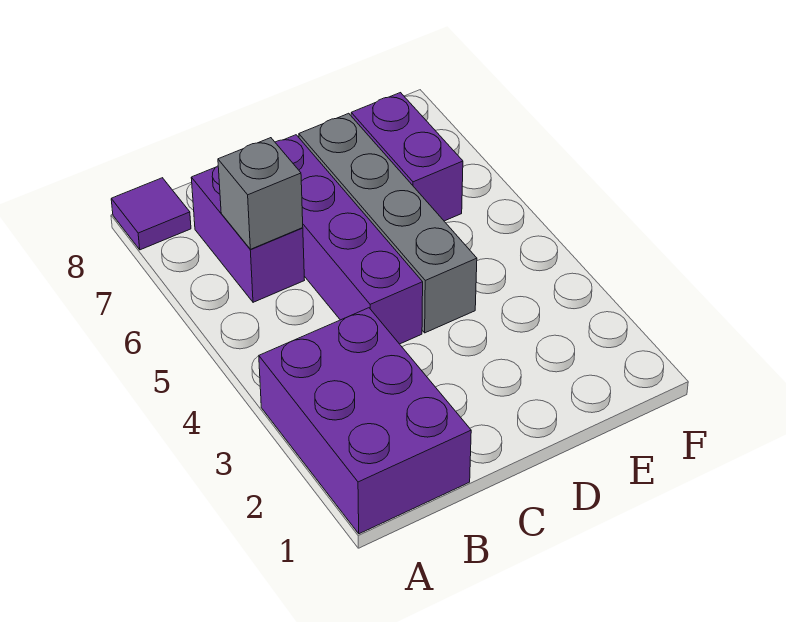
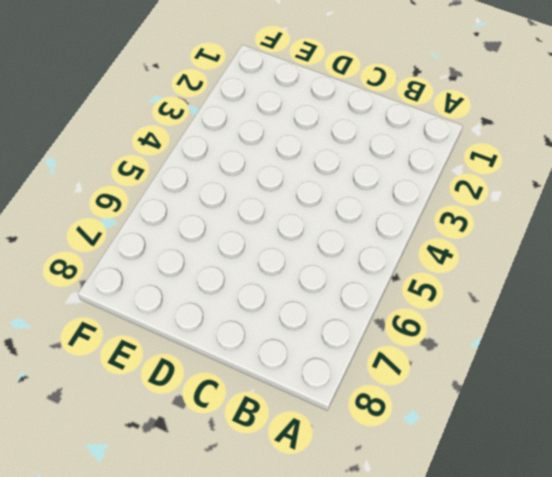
none -> purple 2x3 brick [259,308,471,534]
none -> purple 1x1 tile [111,178,191,250]

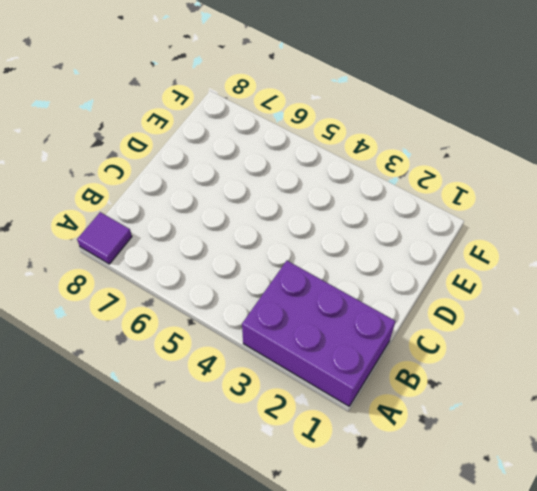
none -> purple 1x2 brick [191,166,304,302]
none -> purple 1x4 brick [275,135,423,344]

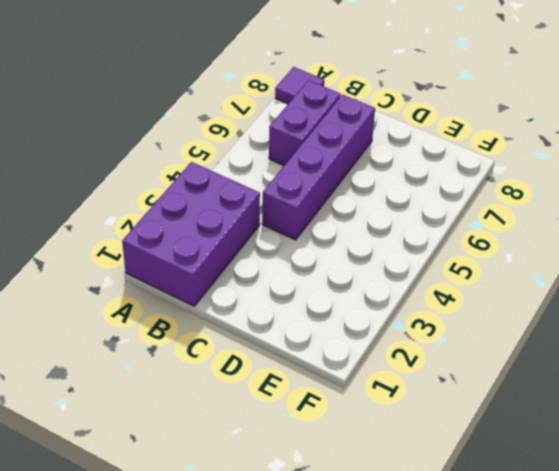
none -> grey 1x4 brick [299,113,477,333]
none -> purple 1x2 brick [351,93,463,221]

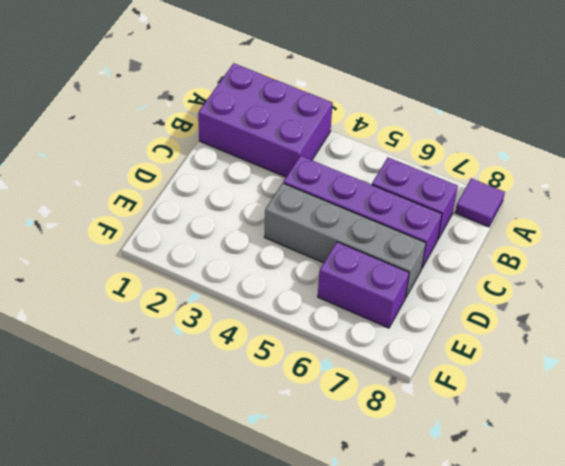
none -> grey 1x1 brick [218,138,303,249]

